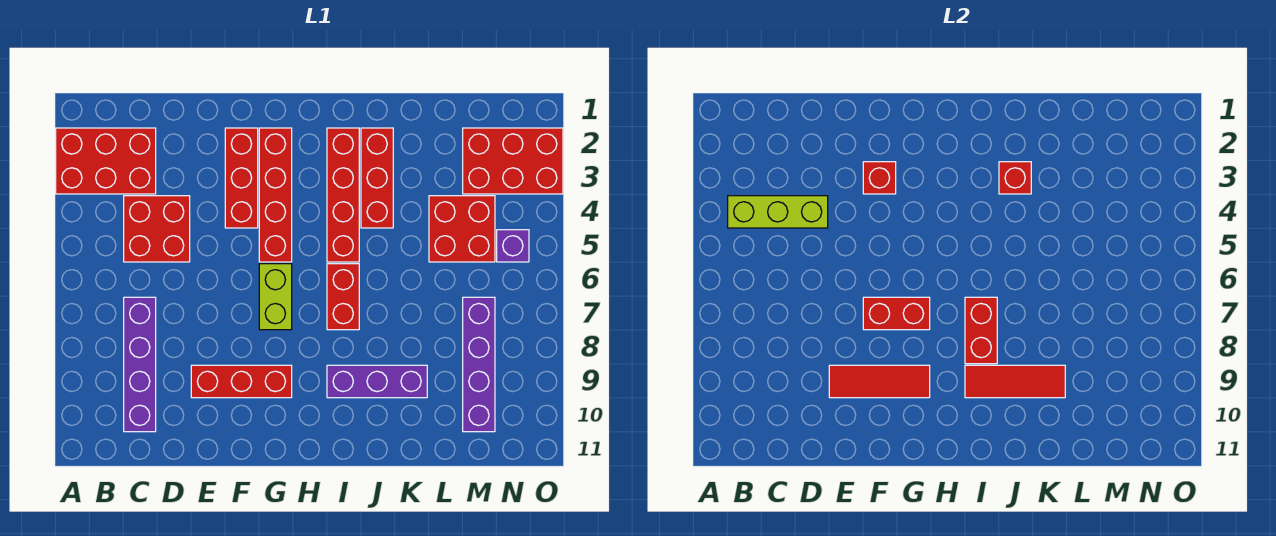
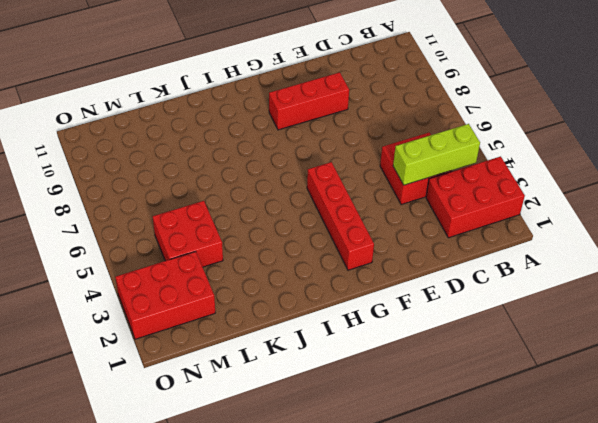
none -> purple 1x4 brick [124,297,156,432]
none -> red 1x3 brick [225,128,258,228]
none -> lime 1x2 brick [259,264,292,330]

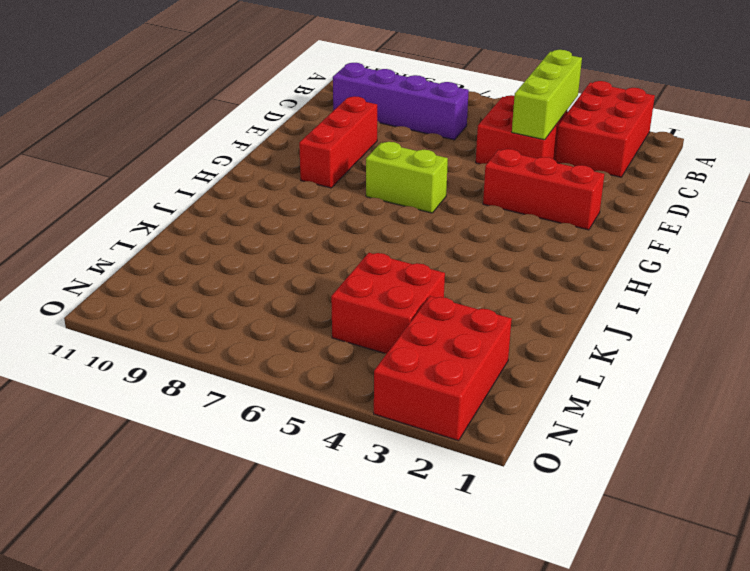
none -> red 1x4 brick [259,128,292,262]
none -> red 1x4 brick [327,128,359,262]
none -> red 1x2 brick [327,264,359,330]

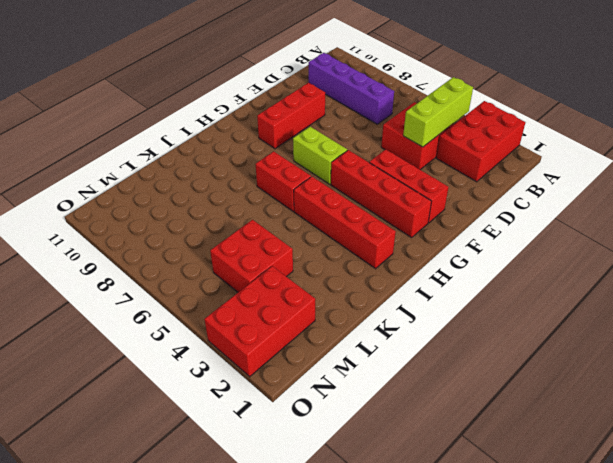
none -> purple 1x3 brick [327,365,427,398]
none -> red 1x3 brick [361,128,393,228]
none -> purple 1x4 brick [463,297,495,432]

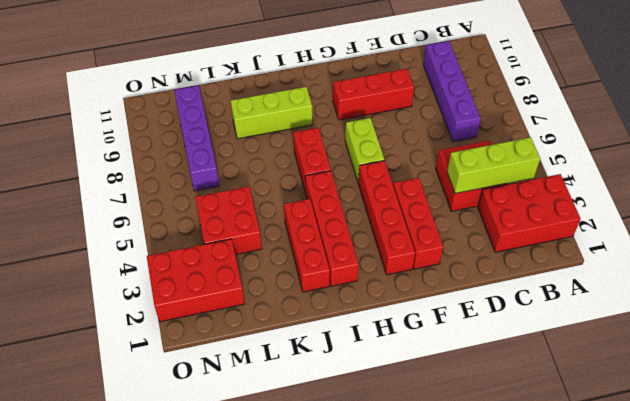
lime 1x3 brick [231,87,312,139] -> purple 1x3 brick [327,365,427,398]
none -> purple 1x1 brick [497,230,529,262]
none -> red 1x3 tile [829,365,930,398]
none -> red 1x1 brick [863,162,896,194]

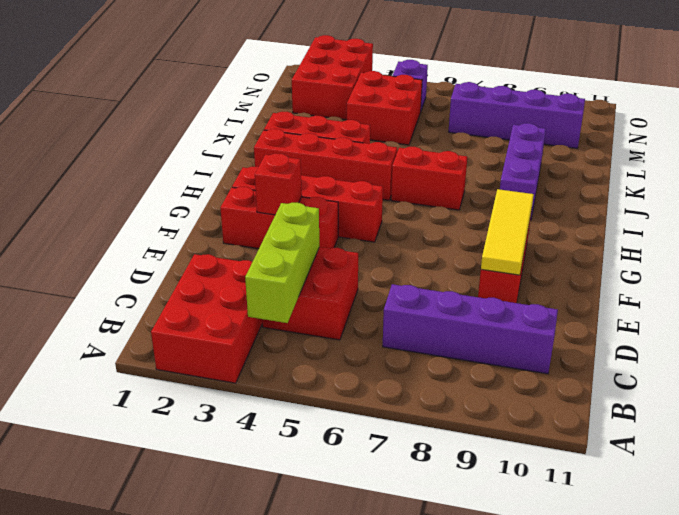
yellow 1x3 tile [481,189,534,275] -> red 1x3 tile [829,365,930,398]
none -> lime 1x2 brick [259,264,292,330]
none -> red 1x2 brick [863,297,930,330]
none -> red 1x2 brick [965,297,997,364]

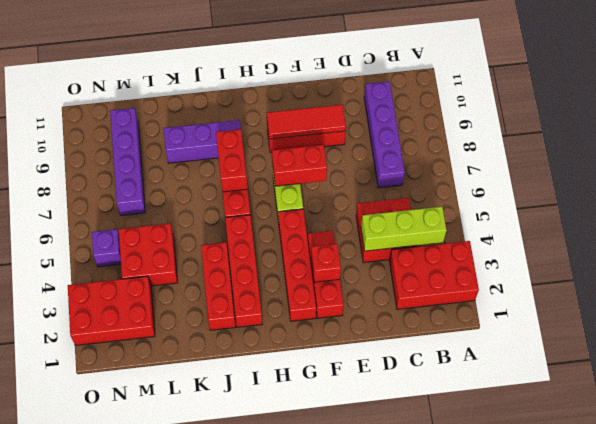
none -> red 1x3 tile [965,365,1065,398]
none -> red 1x1 brick [999,162,1031,194]

